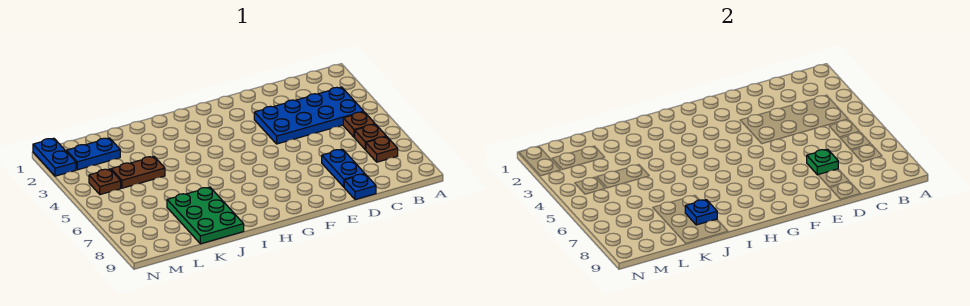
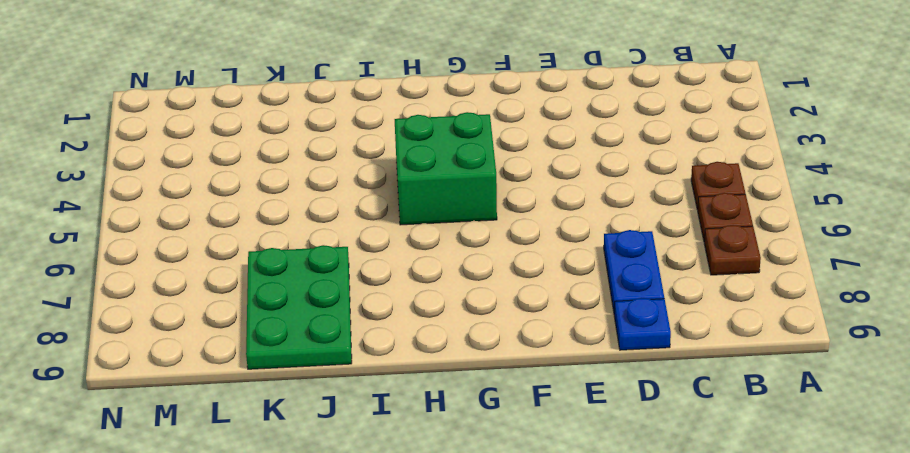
green 2x2 brick [395,112,497,225] -> none
none -> blue 2x4 plate [254,87,364,144]
none -> brown 1x2 plate [111,156,165,188]
none -> blue 1x2 plate [66,138,120,170]

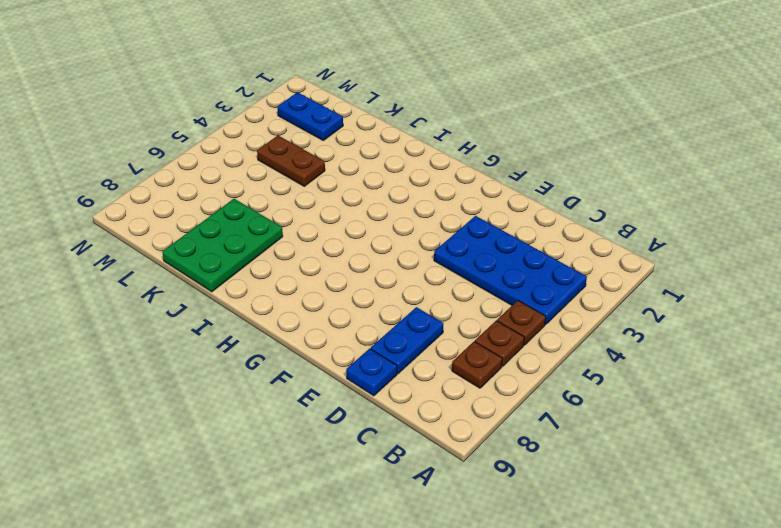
none -> brown 1x1 plate [89,169,121,195]
none -> blue 1x2 plate [33,138,76,176]
none -> green 1x1 plate [807,149,838,175]

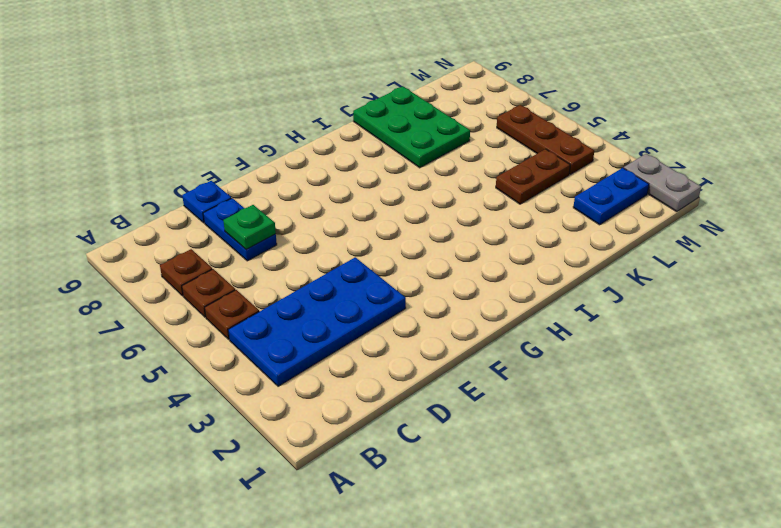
brown 1x3 plate [497,105,594,174] -> brown 1x1 plate [89,169,121,195]
grey 1x2 plate [624,154,701,212] -> blue 1x2 plate [33,138,76,176]
none -> blue 1x1 plate [685,200,717,225]

